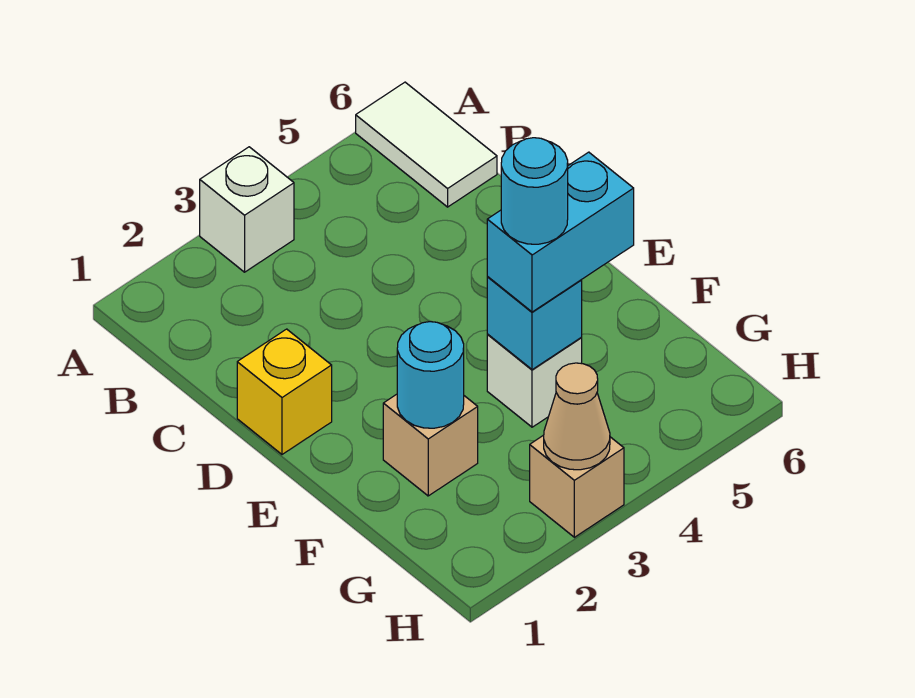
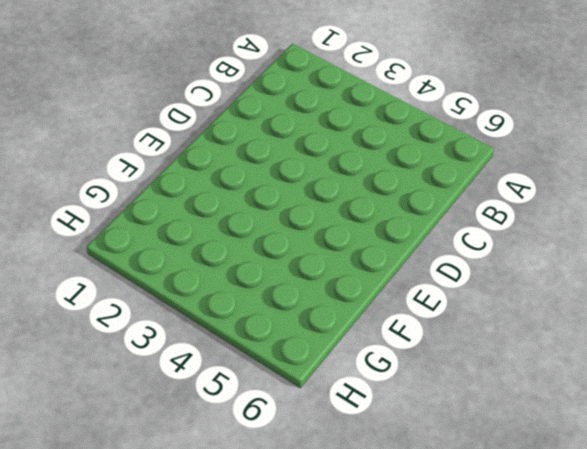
none -> white 1x1 brick [200,147,294,272]
none -> white 1x2 tile [356,82,497,207]

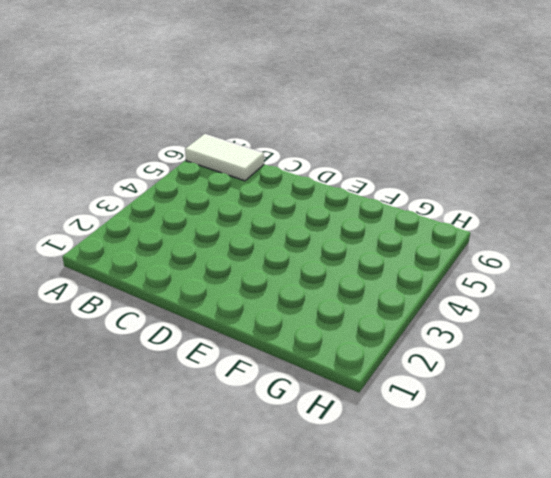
none -> white 1x1 brick [200,147,294,272]
none -> yellow 1x1 brick [237,329,332,454]

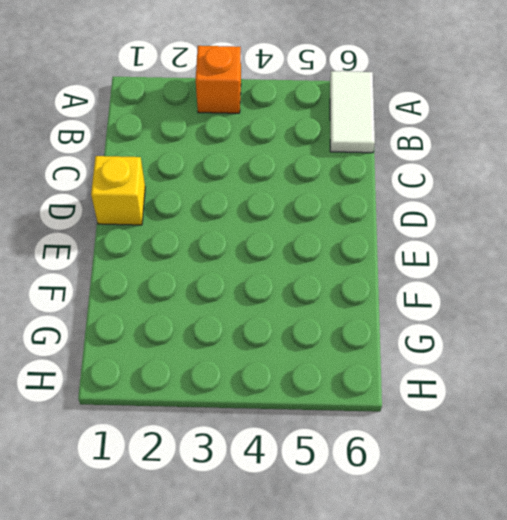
orange 1x1 brick [196,46,241,113] -> white 1x1 brick [200,147,294,272]
none -> tan 1x1 brick [383,394,478,496]
none -> white 1x1 brick [487,335,582,427]

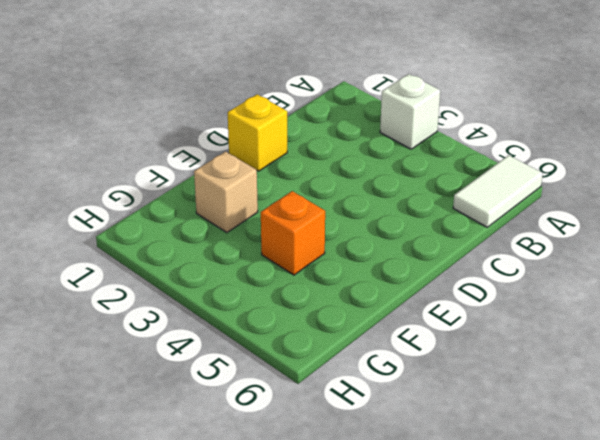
orange 1x1 brick [261,191,325,275] -> white 1x1 brick [487,335,582,427]
none -> tan 1x1 brick [530,435,624,537]
none -> cyan 1x1 round brick [397,322,464,428]

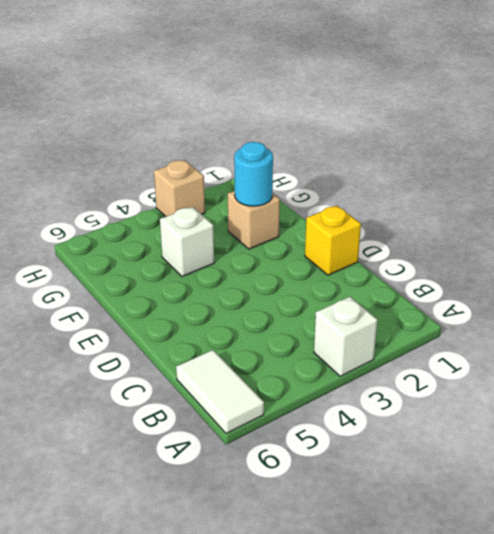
none -> cyan 1x1 brick [487,277,582,370]
none -> tan 1x1 cone [544,363,610,470]

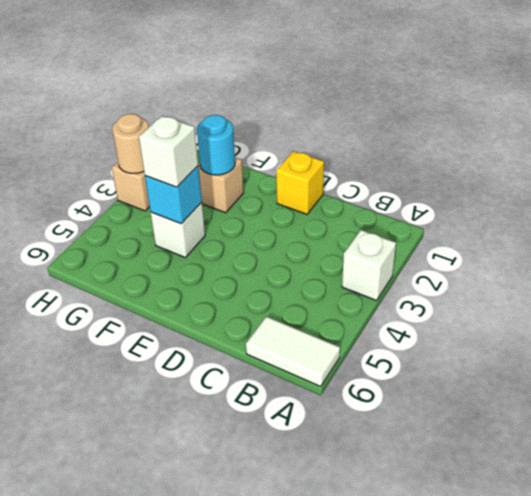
white 1x1 brick [139,116,198,187] -> cyan 1x2 brick [487,152,634,312]
tan 1x1 round brick [112,114,149,173] -> tan 1x1 cone [544,363,610,470]
none -> cyan 1x1 round brick [501,138,568,244]

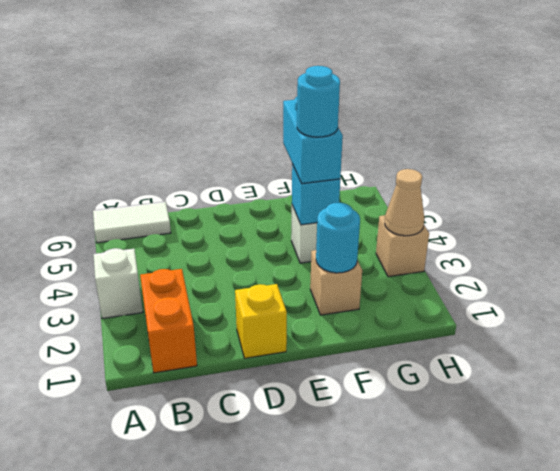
orange 1x2 brick [140,269,197,373] -> none

